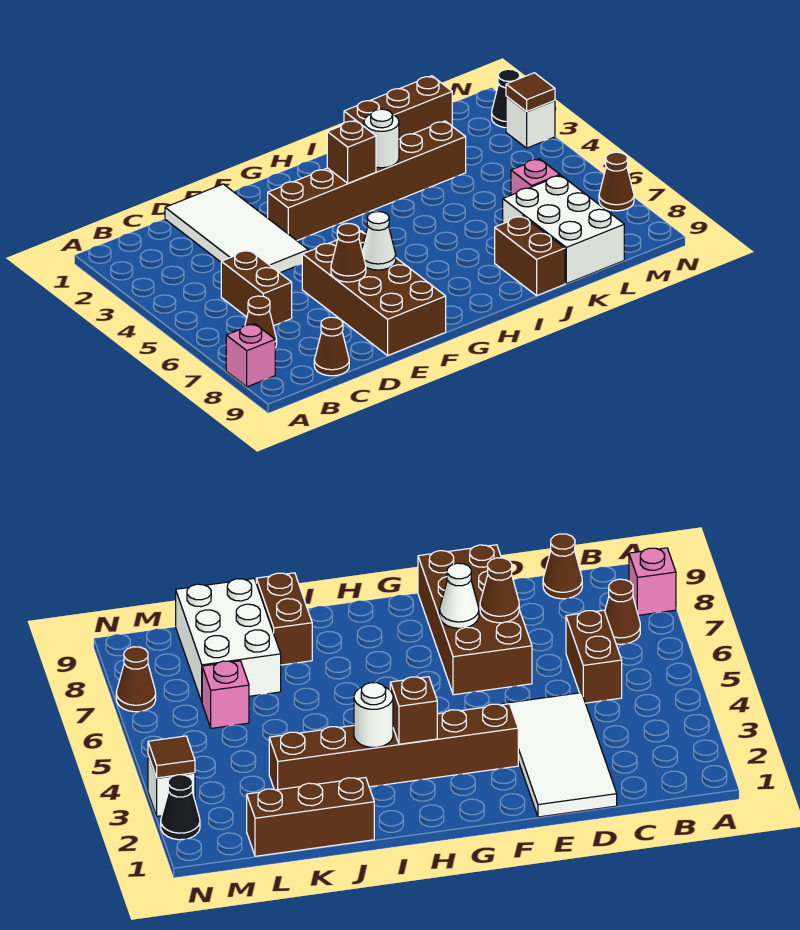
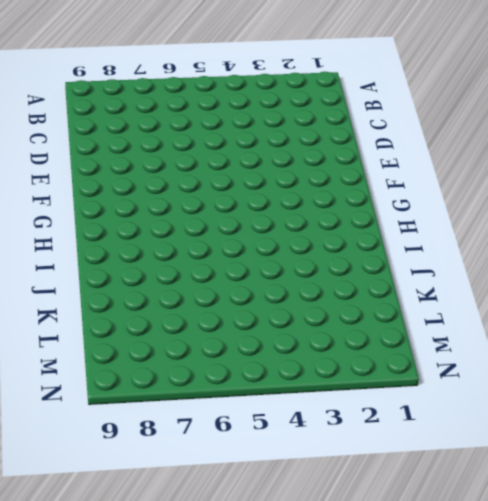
none -> pink 1x1 brick [226,324,275,387]
none -> brown 1x1 cone [245,296,277,348]
none -> brown 1x2 brick [221,250,292,326]

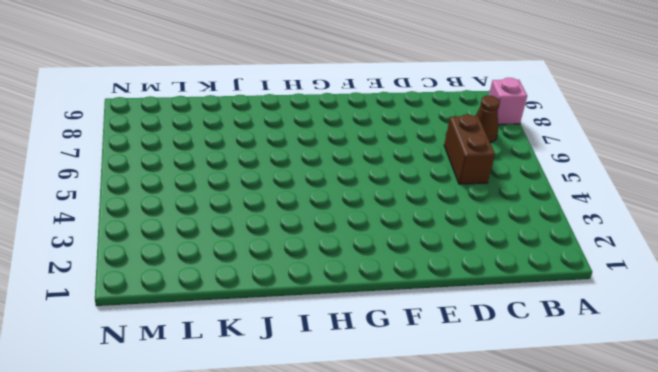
none -> brown 1x1 cone [314,317,349,376]
none -> white 2x4 tile [165,184,308,273]
none -> brown 2x4 brick [302,231,446,355]

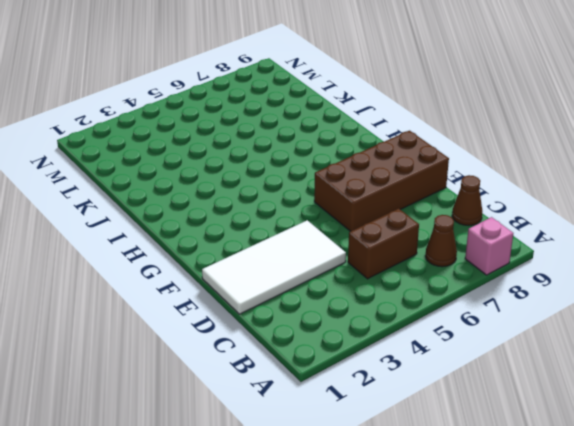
none -> brown 1x6 brick [268,121,466,240]
none -> brown 1x3 brick [344,76,452,139]
none -> brown 1x2 brick [495,216,565,296]

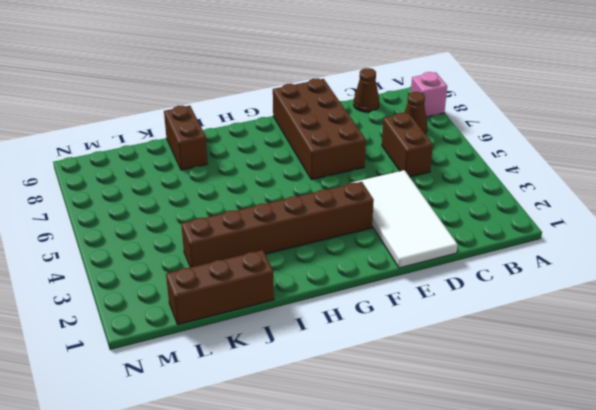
none -> white 2x3 brick [503,175,624,284]
none -> pink 1x1 brick [511,159,560,195]
none -> black 1x1 cone [492,69,520,128]

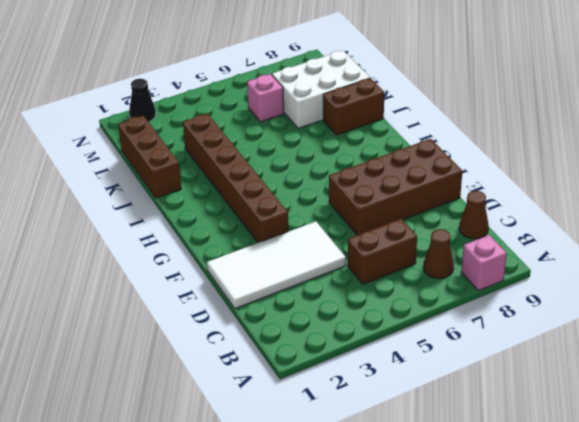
none -> white 1x1 brick [506,96,555,148]
none -> brown 1x1 cone [599,152,634,211]
none -> brown 1x1 cone [331,223,366,282]

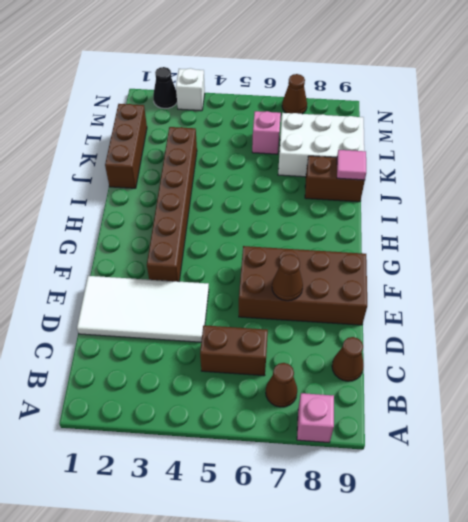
pink 1x1 tile [337,150,366,180] -> none
none -> white 1x1 cone [362,212,396,270]
none -> brown 1x1 brick [327,120,376,183]
none -> white 1x1 round brick [364,109,399,168]

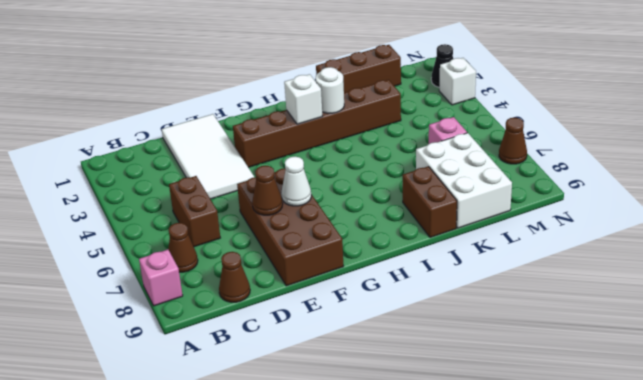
white 1x1 brick [284,74,323,124] -> brown 1x1 brick [327,120,376,183]
none -> brown 1x1 tile [506,73,555,112]

